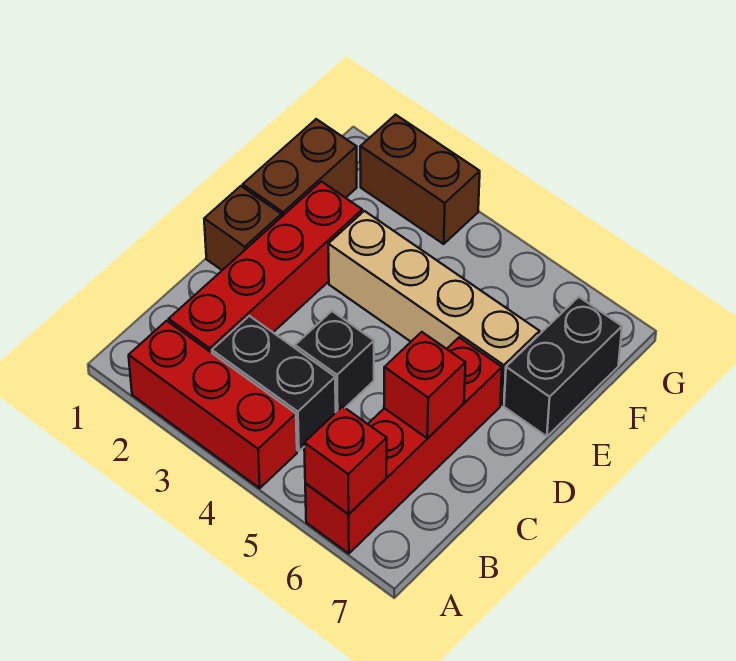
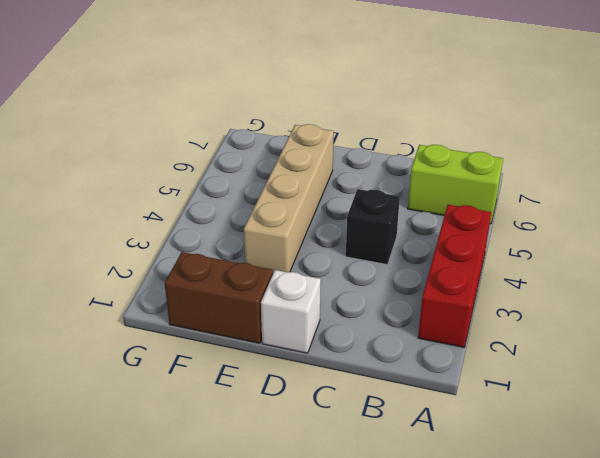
lime 1x2 brick [408,145,503,224] -> red 1x4 brick [305,337,502,554]
white 1x1 brick [261,270,321,353] -> brown 1x1 brick [204,186,281,270]
none -> red 1x4 brick [169,181,362,353]
none -> black 1x2 brick [212,316,336,451]
none -> black 1x2 brick [504,297,622,437]

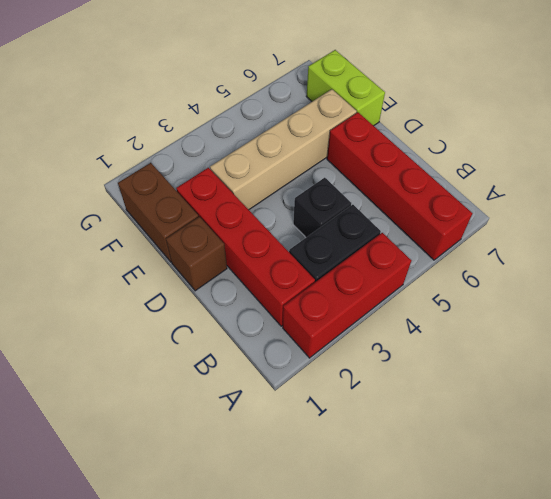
lime 1x2 brick [306,50,385,126] -> black 1x2 brick [504,297,622,437]
none -> brown 1x2 brick [360,115,480,244]
none -> red 1x1 brick [304,406,387,514]
none -> red 1x1 brick [384,332,466,438]

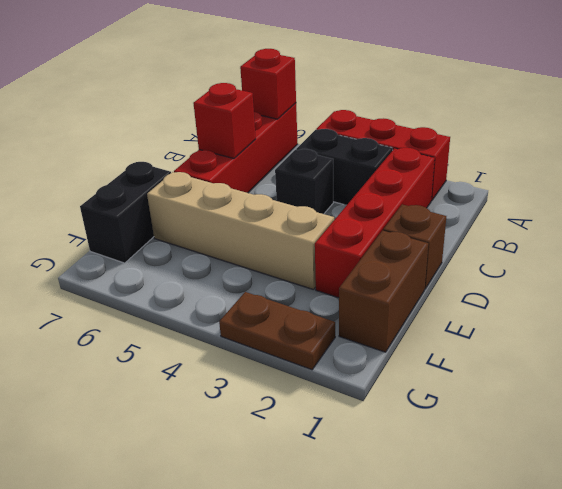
brown 1x2 plate [219,292,335,370] -> brown 1x2 brick [360,115,480,244]

